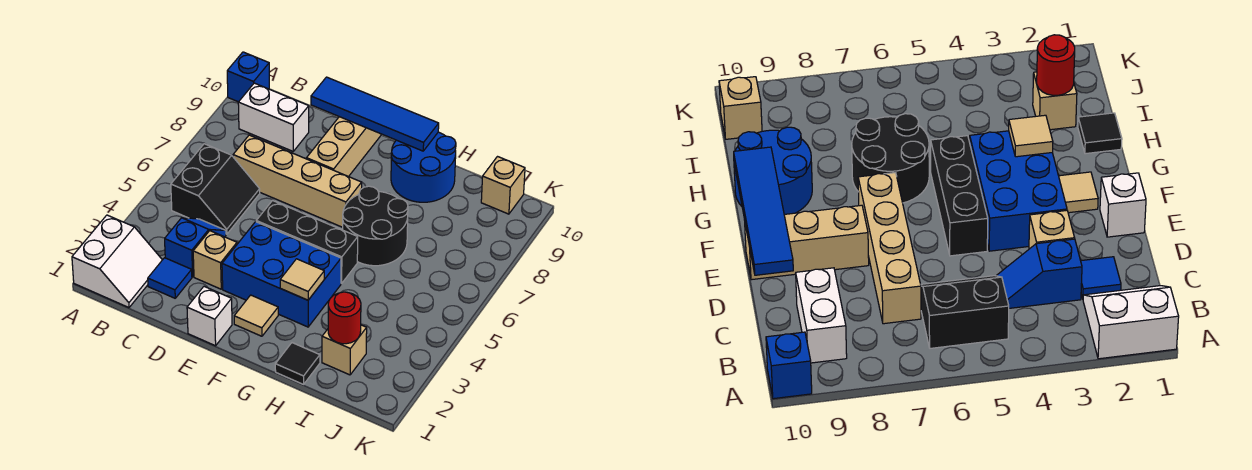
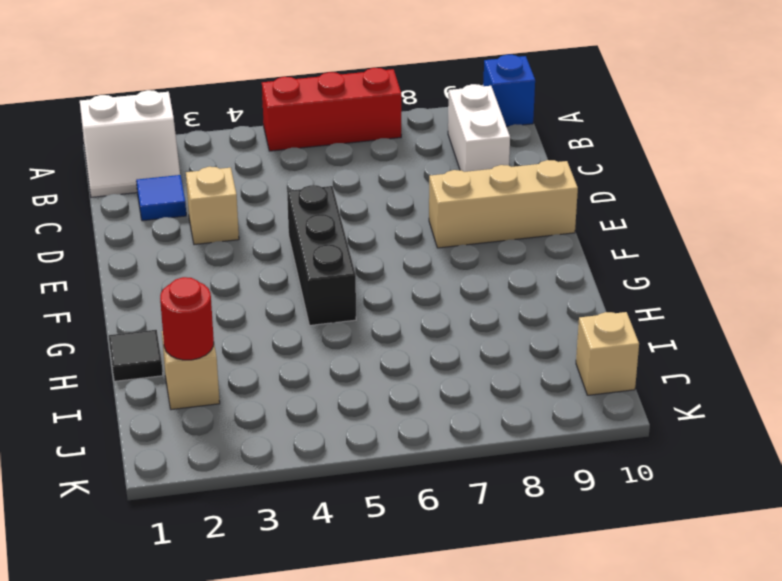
red 1x3 brick [262,68,401,151] -> none
none -> black 2x2 slope [171,144,260,234]
none -> blue 1x2 slope [165,218,226,277]
none -> tan 1x4 brick [233,135,362,227]

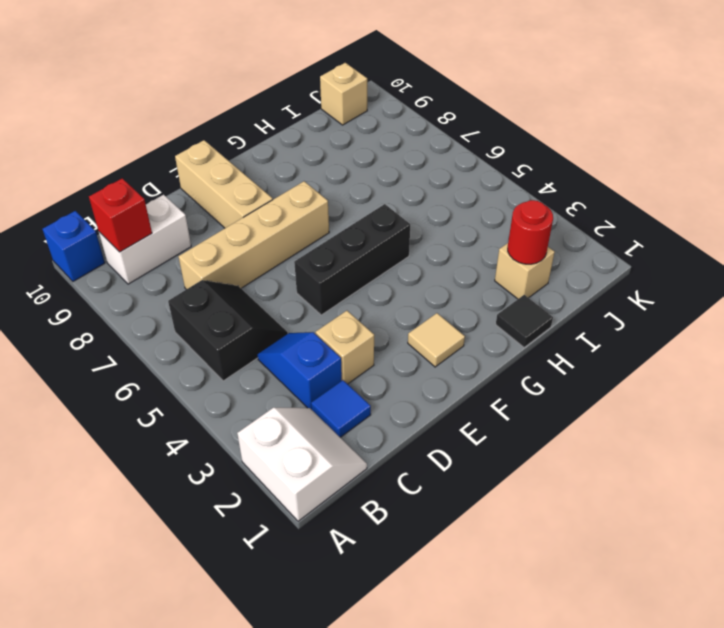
red 1x1 brick [89,178,152,252] -> none
none -> white 1x1 brick [187,287,232,346]
none -> blue 2x3 brick [222,222,341,327]
none -> black 2x2 round brick [343,186,408,266]

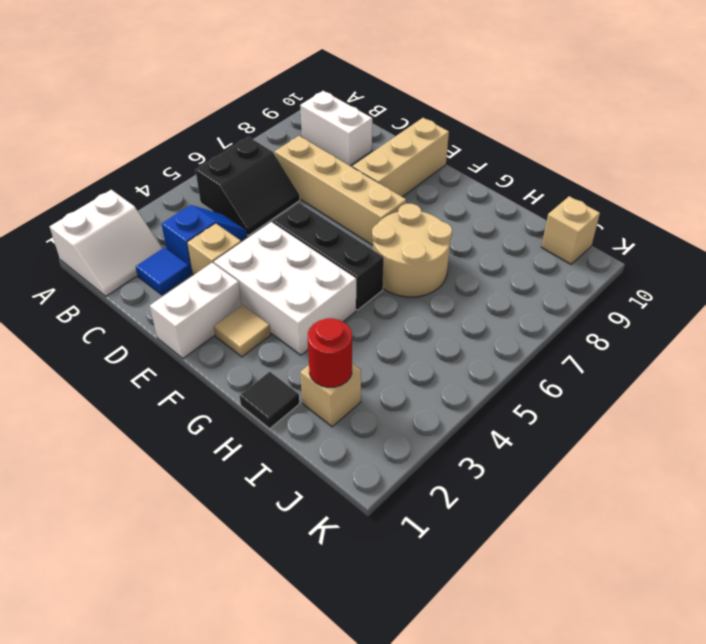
white 1x2 brick [150,262,242,358] -> white 1x1 brick [187,287,232,346]
white 2x3 brick [214,222,356,355] -> blue 2x3 brick [222,222,341,327]
tan 2x2 round brick [372,204,452,297] -> black 2x2 round brick [343,186,408,266]
none -> blue 1x1 brick [227,52,269,102]
none -> blue 2x2 round brick [391,132,456,202]
none -> blue 1x4 tile [311,77,439,151]

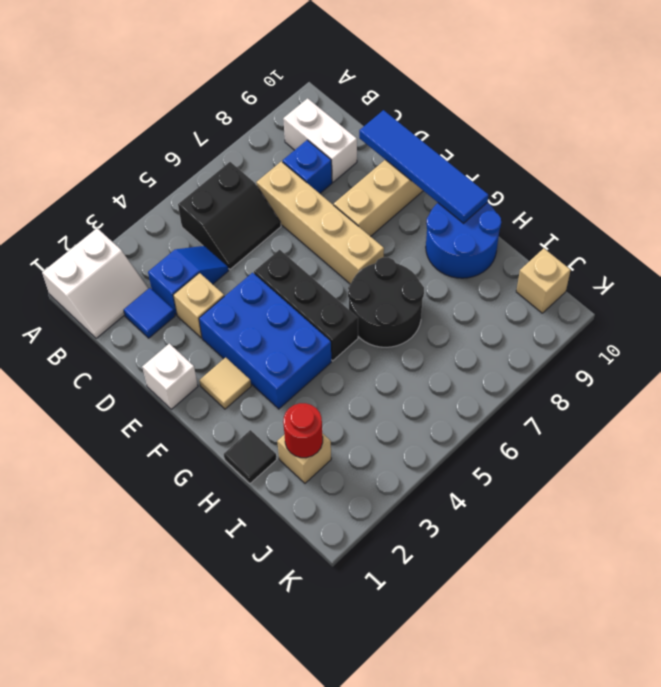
blue 1x1 brick [283,140,332,193] -> blue 1x1 brick moved to [227,52,269,102]
none -> tan 1x1 tile [280,259,324,300]

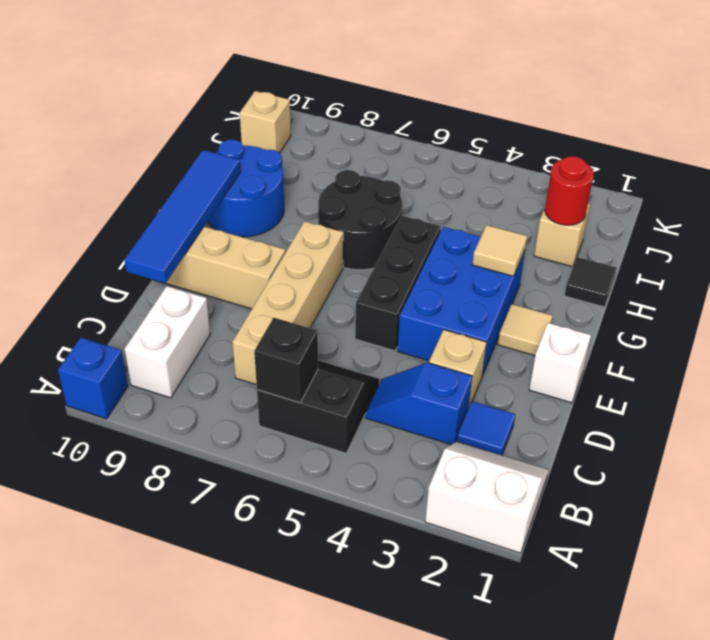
black 1x1 brick [254,318,318,403] -> none

